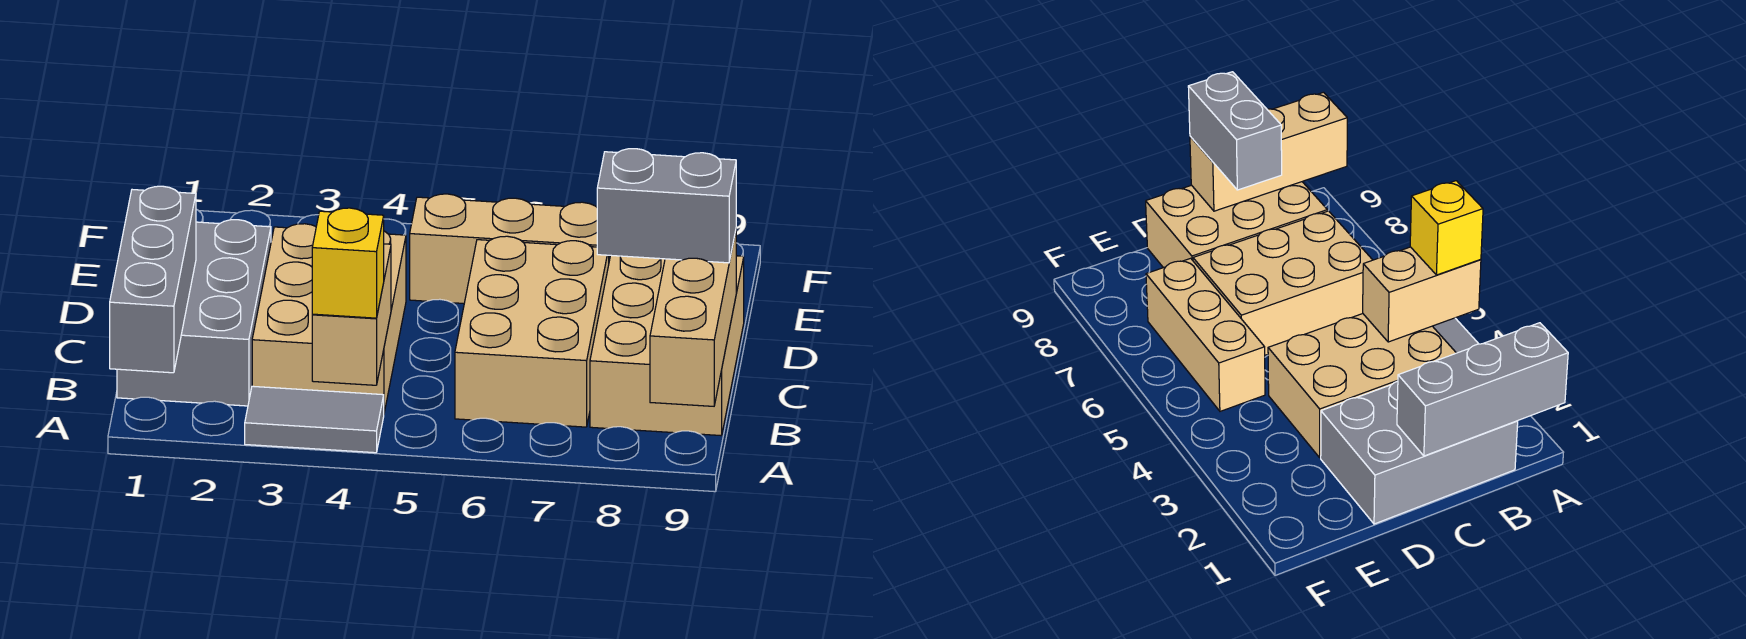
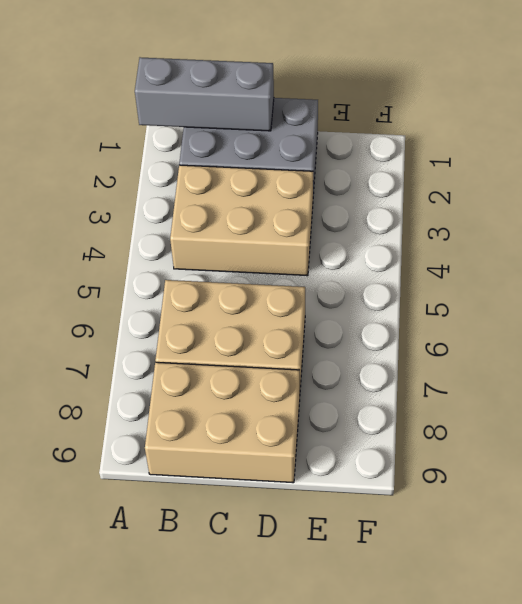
none -> grey 1x2 tile [245,386,384,453]
none -> tan 1x3 brick [410,194,610,303]

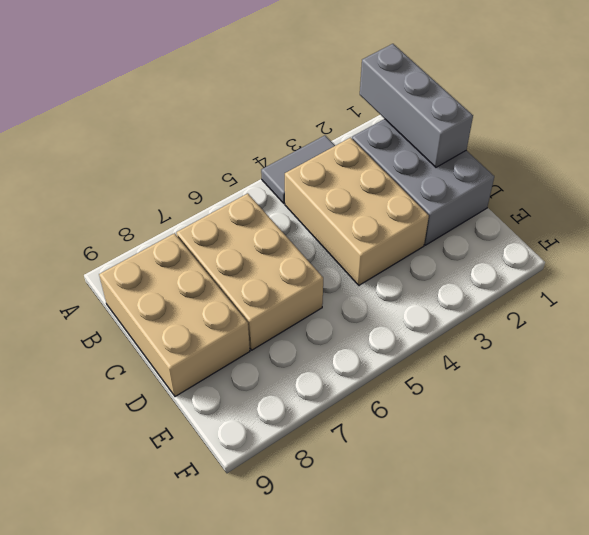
none -> tan 1x3 brick [410,194,610,303]
none -> tan 1x2 brick [312,244,391,385]

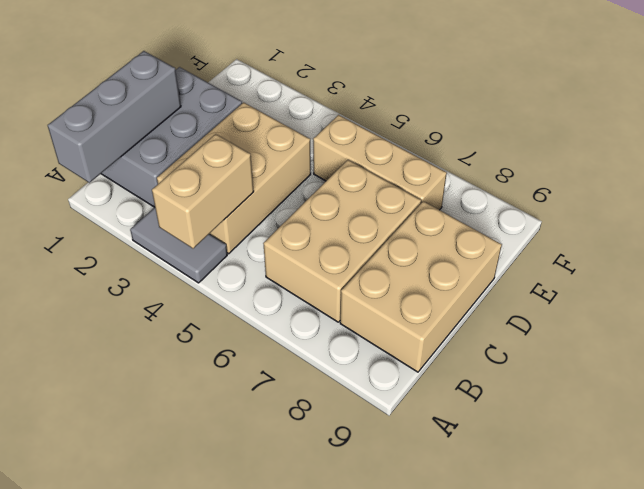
none -> tan 1x3 brick [650,231,736,406]
none -> yellow 1x1 brick [312,208,384,318]

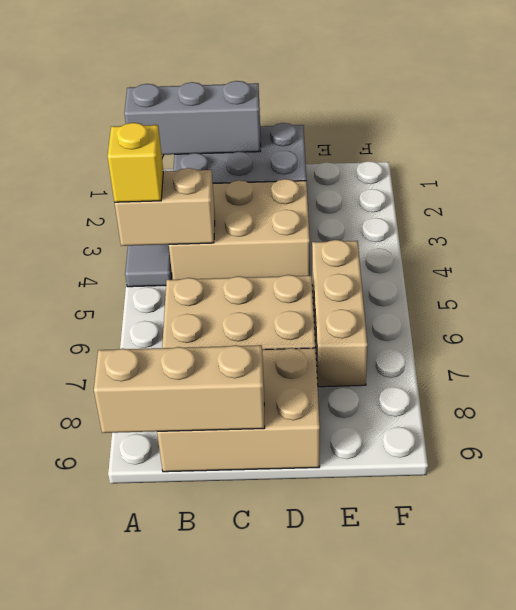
none -> grey 1x2 brick [597,149,736,263]

